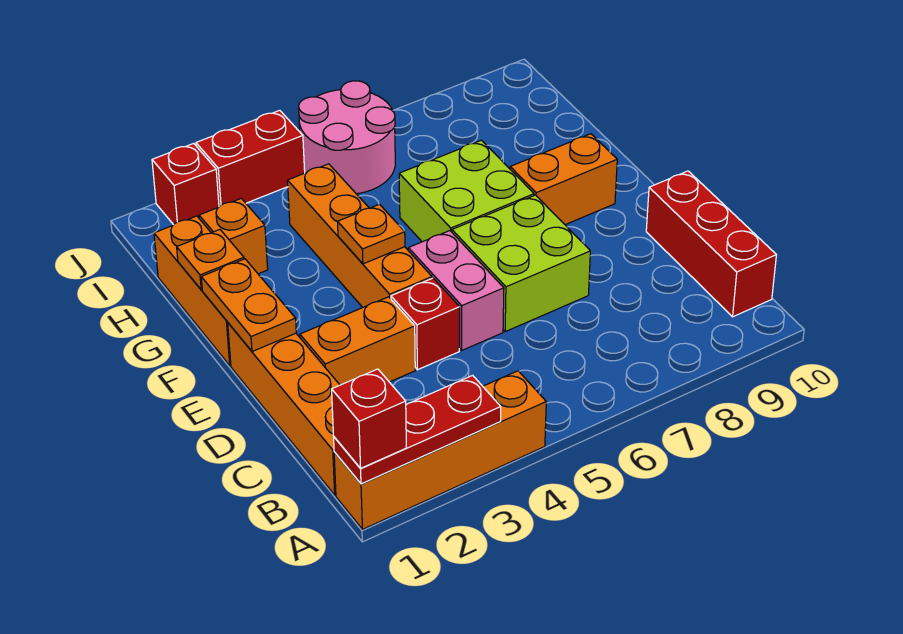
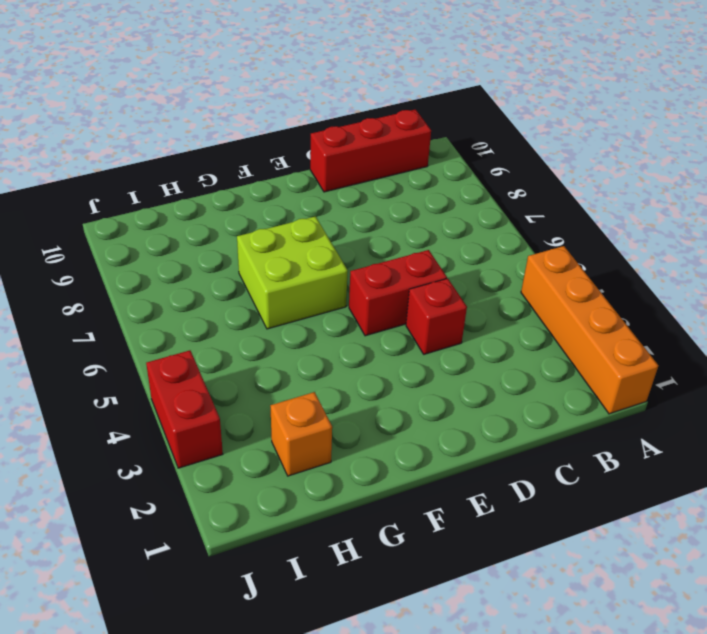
red 1x2 brick [349,250,447,336] -> pink 1x2 brick [408,231,504,350]
none -> orange 1x4 brick [228,323,339,495]
none -> orange 1x2 brick [300,297,415,385]
none -> lime 2x2 brick [452,195,590,332]

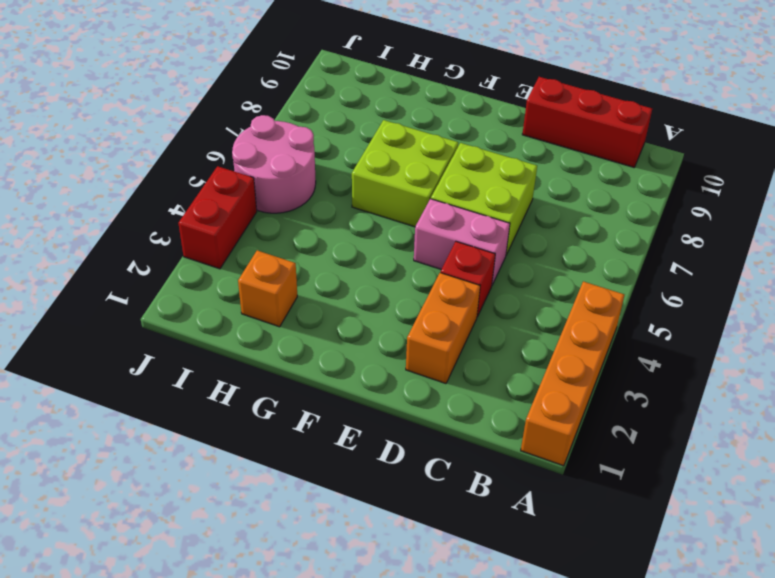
none -> orange 1x4 brick [228,323,339,495]
none -> orange 1x4 brick [288,164,432,307]
none -> orange 1x3 brick [154,216,231,366]

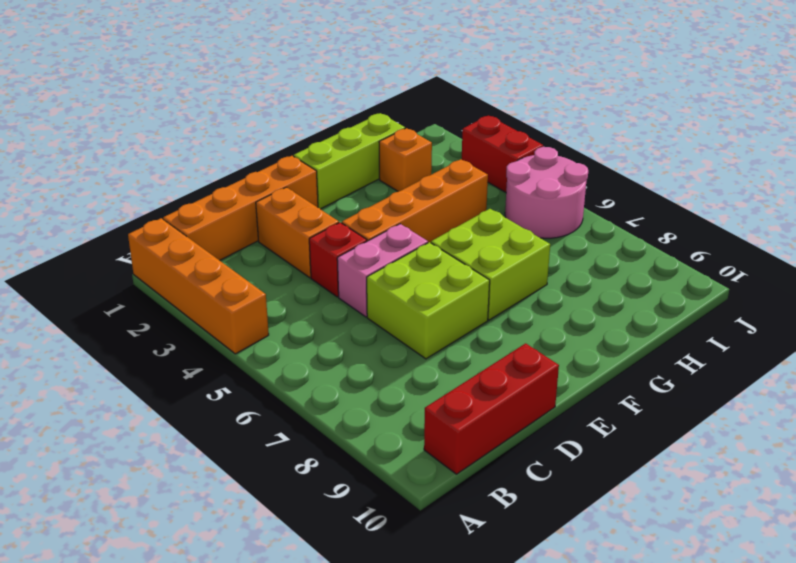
lime 1x3 brick [294,113,405,209] -> orange 1x3 brick [154,216,231,366]
none -> orange 1x2 brick [510,134,617,225]
none -> red 1x1 brick [152,143,219,225]
none -> red 1x3 plate [334,375,501,484]

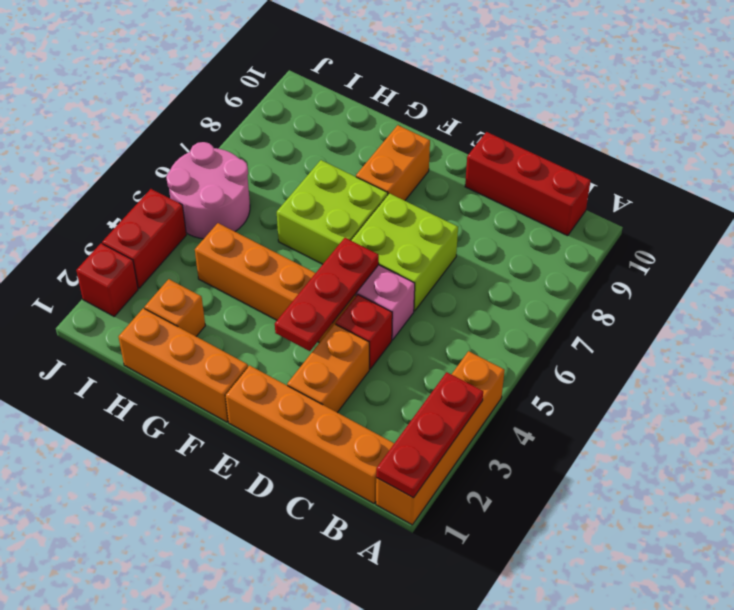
red 1x3 plate [275,238,379,351] -> none
none -> orange 1x2 plate [201,259,296,351]
none -> orange 1x1 plate [338,204,405,264]
none -> orange 1x1 plate [177,230,244,290]

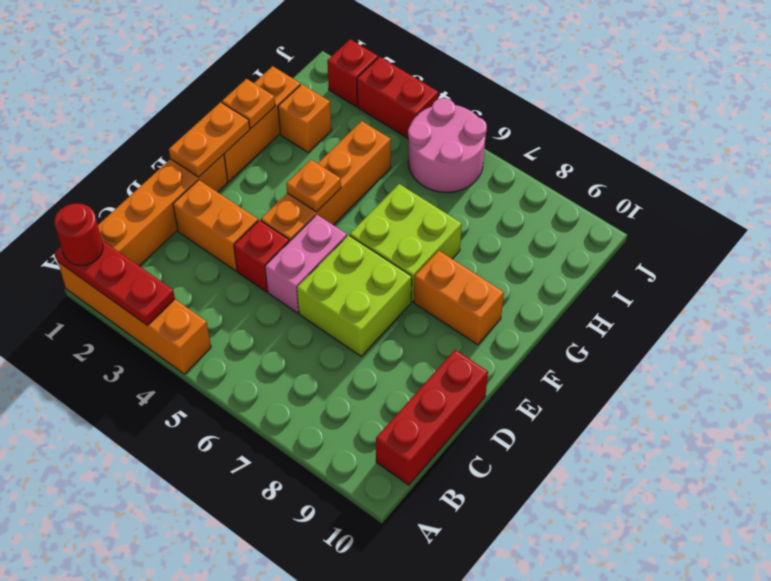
red 1x1 round brick [55,203,103,265] -> red 1x1 brick [332,369,406,468]

